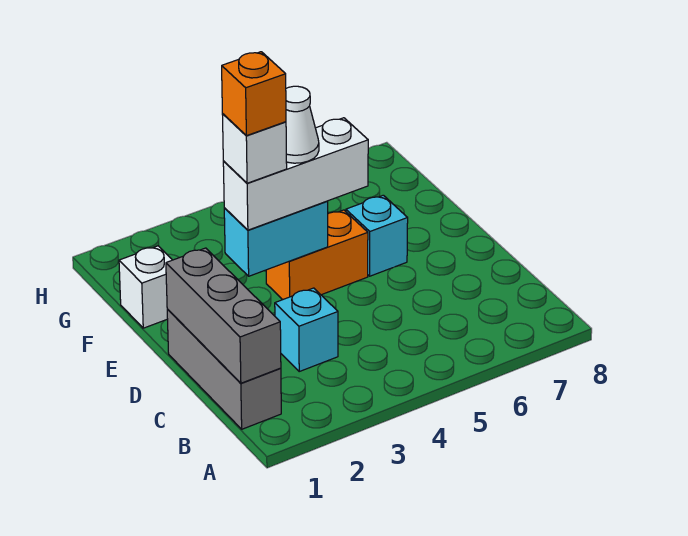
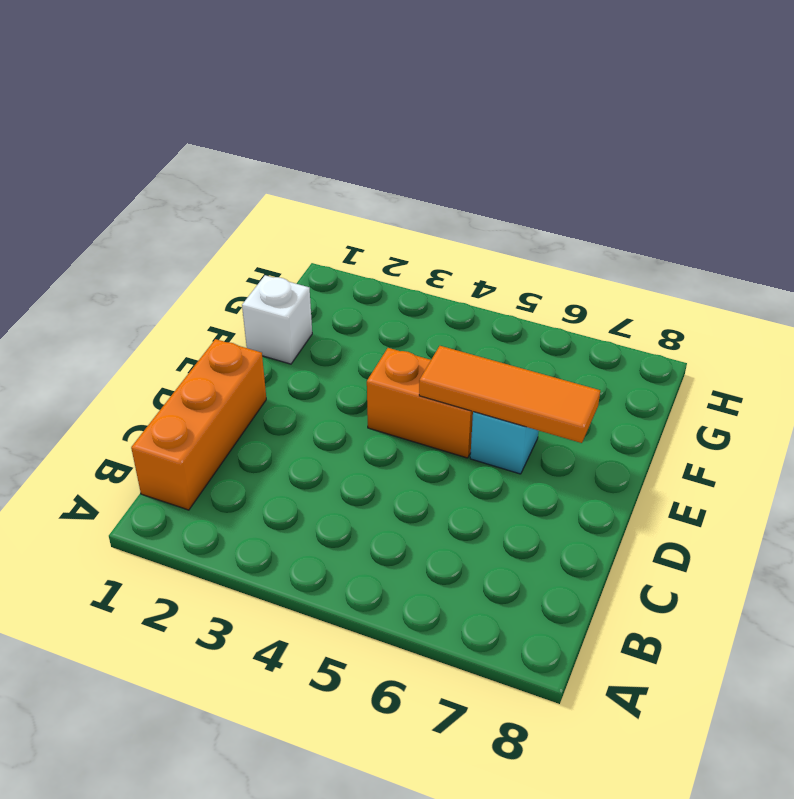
orange 1x3 brick [131,339,266,510] -> grey 1x3 brick [167,309,281,429]
orange 1x3 tile [419,346,600,443] -> none
none -> cyan 1x1 brick [275,288,338,371]
none -> grey 1x3 brick [166,248,281,383]

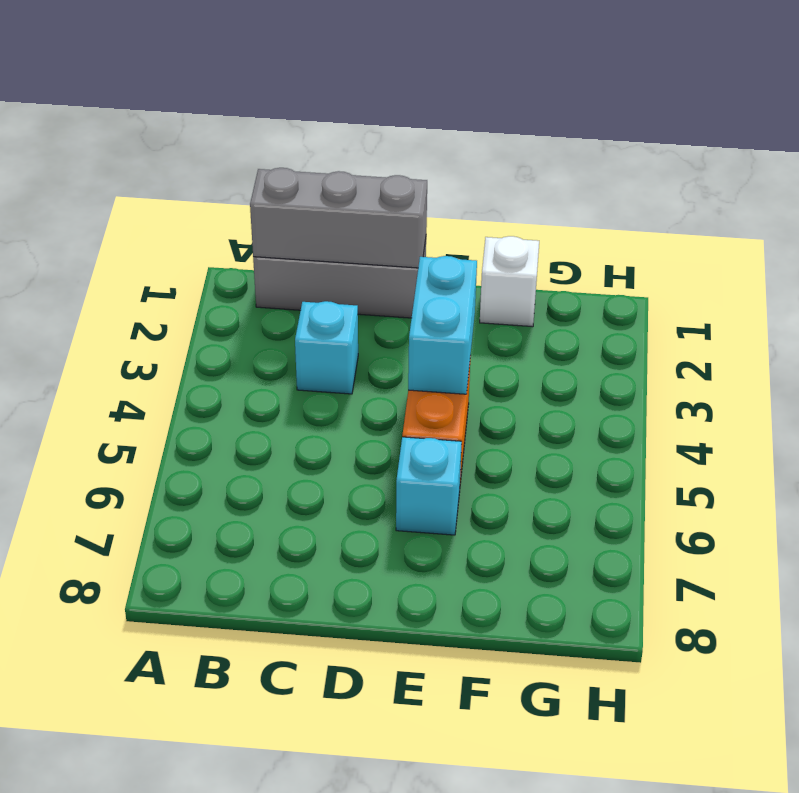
none -> white 1x3 brick [223,118,368,230]
none -> white 1x1 brick [222,114,287,183]

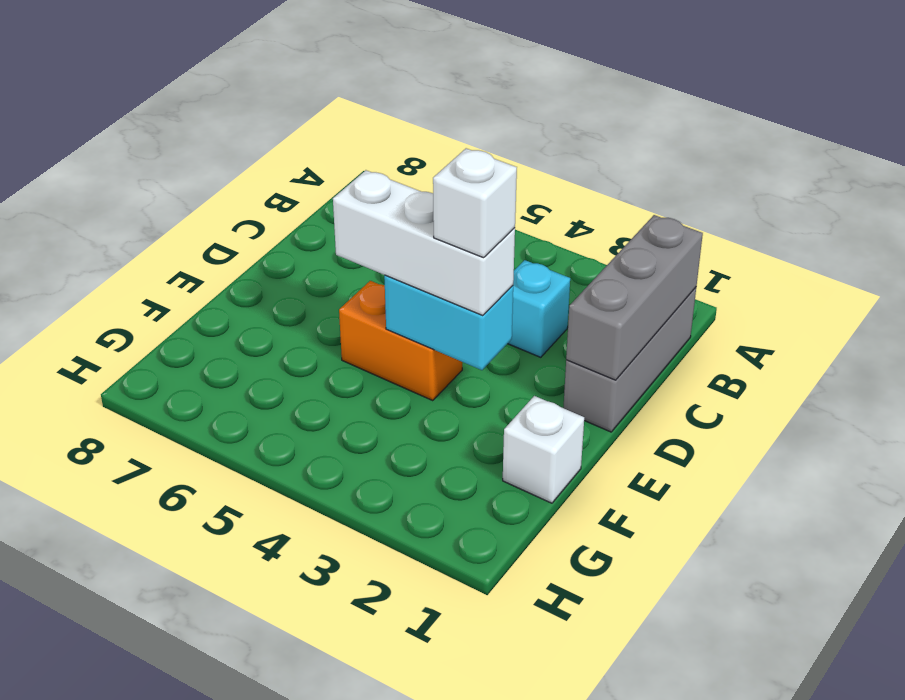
none -> cyan 1x1 brick [346,195,408,276]
none -> white 1x1 cone [286,86,319,163]

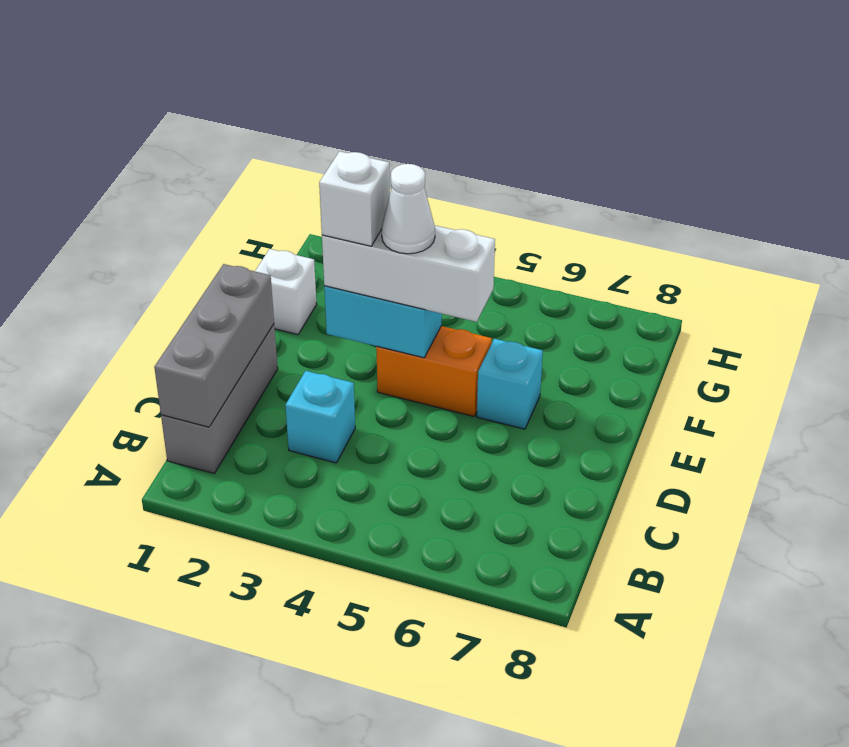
none -> orange 1x1 brick [222,52,286,136]

